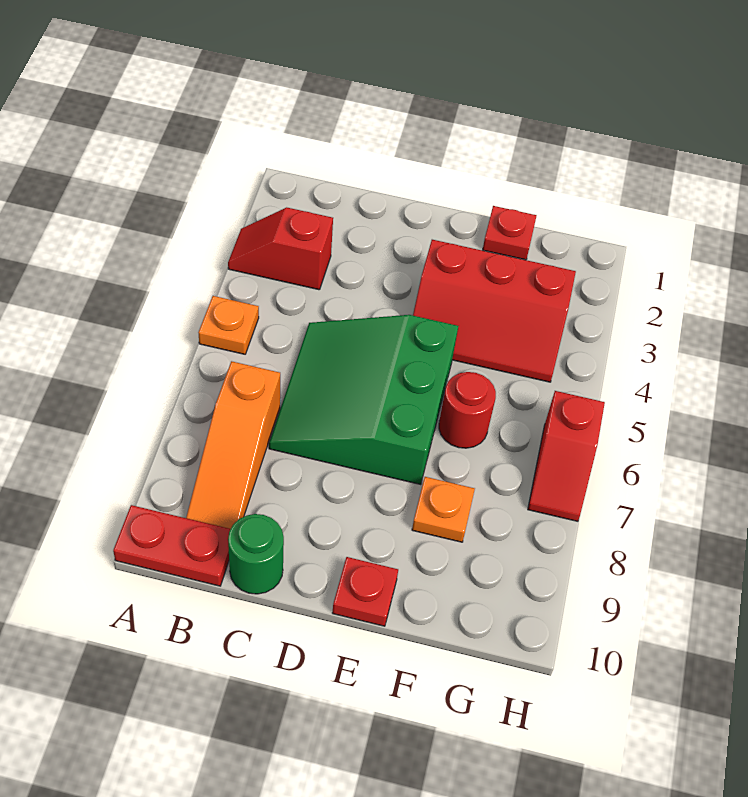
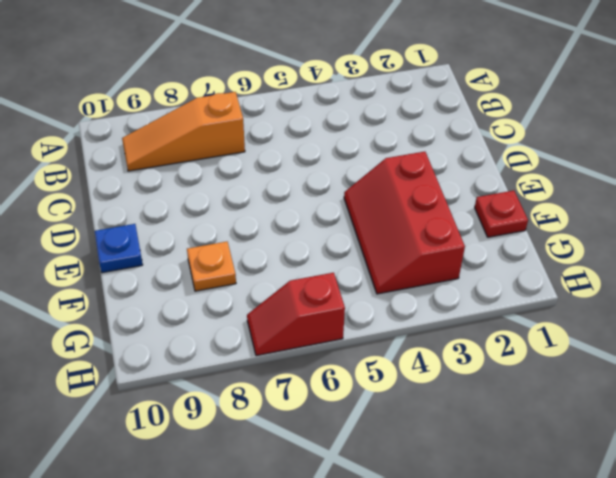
blue 1x1 plate [95,224,143,273] -> red 1x1 plate [332,557,398,626]
none -> red 1x2 slope [228,208,333,290]
none -> orange 1x1 plate [198,296,259,354]
none -> red 1x2 plate [113,505,230,586]

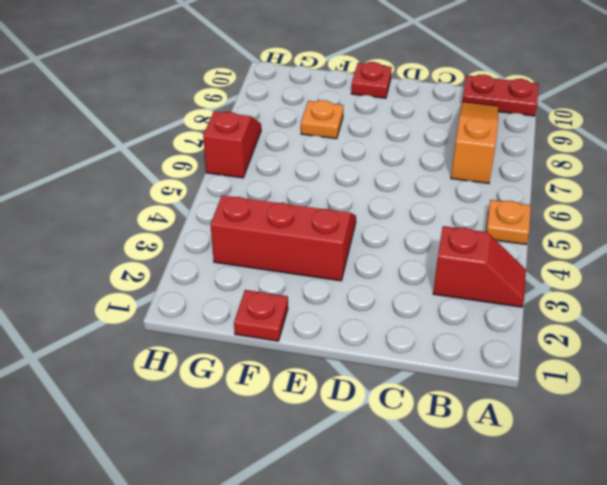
none -> green 3x3 slope [269,315,458,485]
none -> green 1x1 round brick [228,514,284,594]
none -> red 1x1 round brick [439,372,496,448]

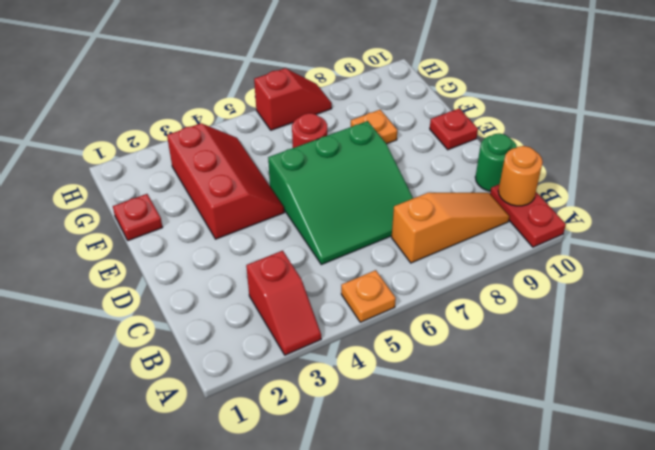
orange 1x1 round brick [498,146,543,206] -> none

